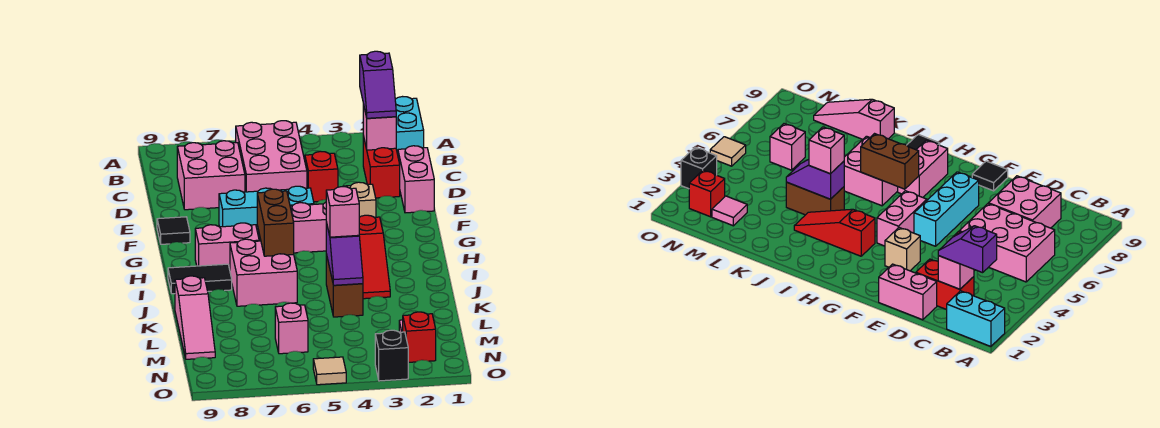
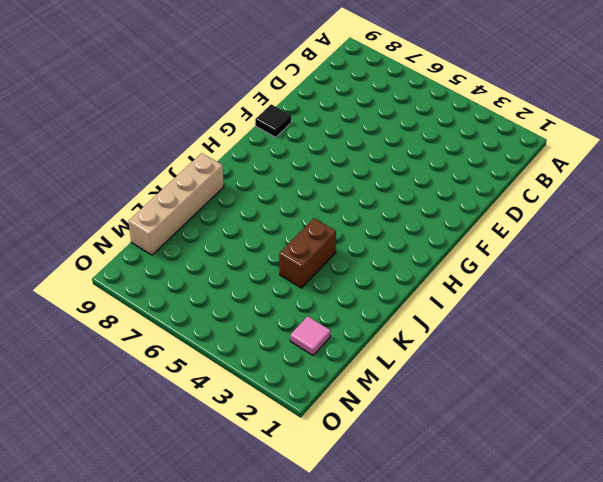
tan 1x4 brick [128,153,224,255] -> pink 1x3 slope [175,276,215,359]
none -> cyan 1x2 brick [395,97,424,154]
none -> pink 2x3 brick [236,121,307,192]
none -> red 1x2 brick [363,136,400,198]

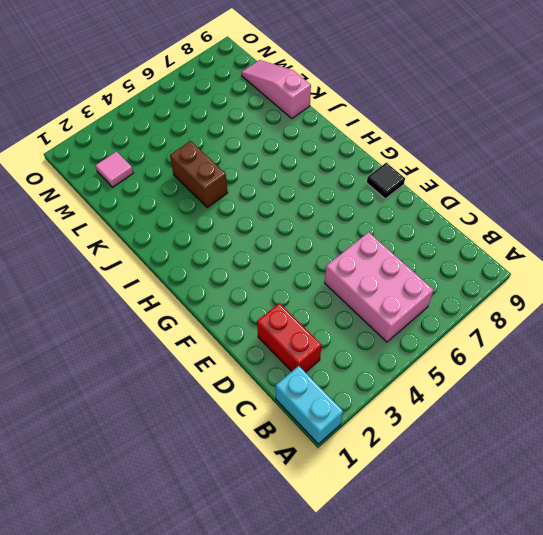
none -> pink 2x2 brick [177,141,245,210]
none -> pink 1x2 brick [398,146,434,213]
none -> red 1x1 brick [305,151,338,202]

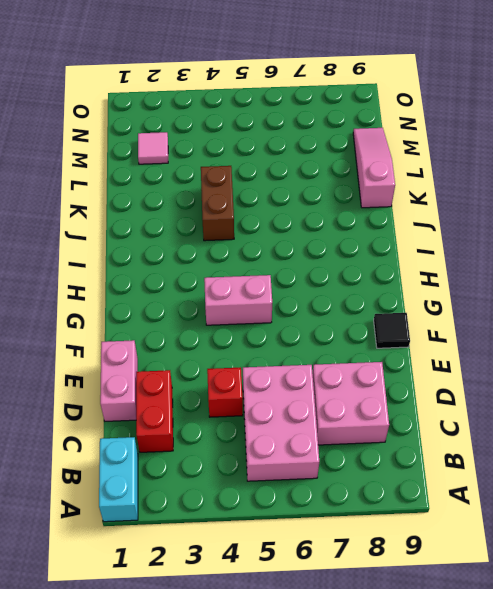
none -> tan 1x1 brick [343,182,376,217]
none -> cyan 1x3 brick [219,186,314,238]
none -> red 1x3 slope [359,215,390,299]

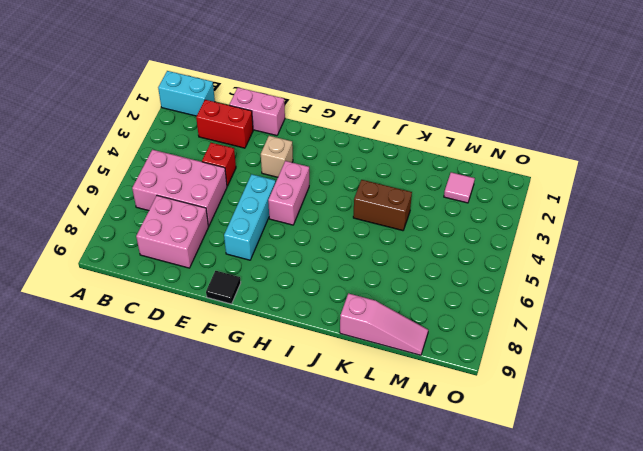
none -> red 1x3 slope [359,215,390,299]
none -> pink 1x2 brick [195,223,259,269]
none -> pink 2x2 brick [230,239,297,306]

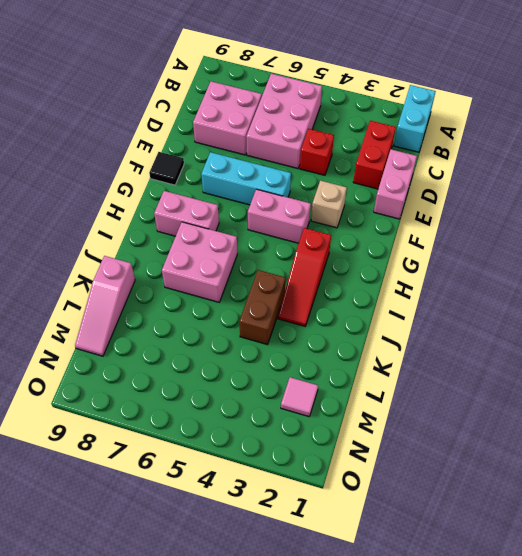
none -> black 1x2 tile [168,264,232,294]
none -> pink 1x1 brick [275,303,308,354]
none -> red 1x1 brick [403,312,436,362]

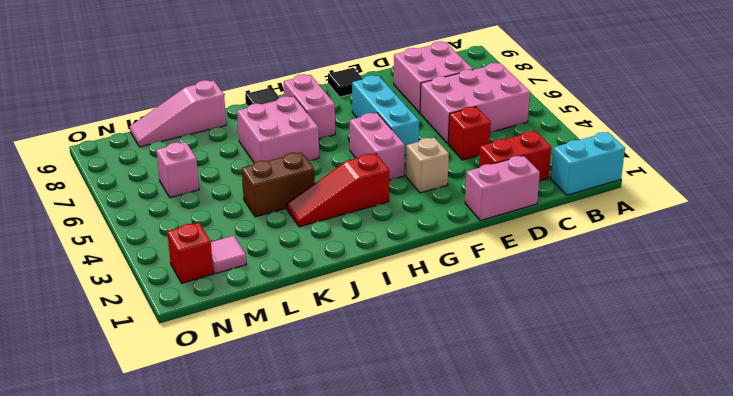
none -> black 1x1 brick [375,330,408,381]
none -> tan 1x1 tile [313,357,346,385]
none -> pink 1x1 brick [363,104,396,150]

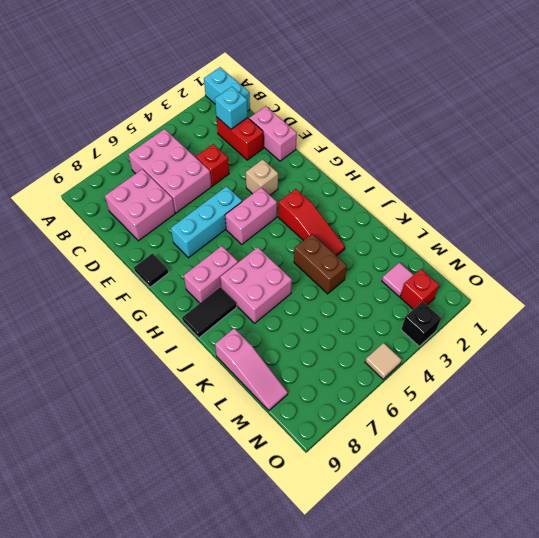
cyan 1x1 brick [215,87,248,129] -> pink 1x1 brick [363,104,396,150]
none -> pink 1x1 brick [275,303,308,354]
none -> brown 1x2 brick [257,189,294,256]
none -> purple 1x2 slope [326,222,363,285]

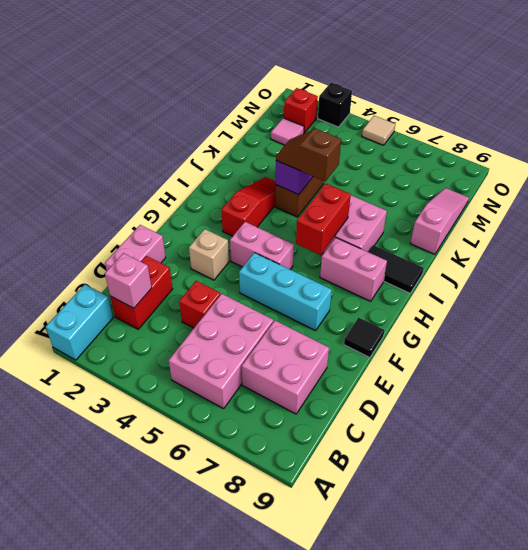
red 1x2 brick [296,184,351,255] -> brown 1x2 brick [257,189,294,256]
brown 1x2 slope [276,129,341,181] -> pink 1x1 brick [326,187,359,237]
none -> pink 1x1 brick [275,303,308,354]
none -> purple 1x2 slope [360,51,396,118]

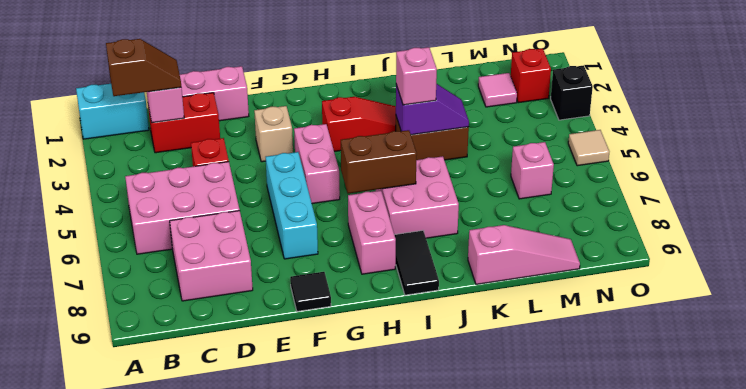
brown 1x2 slope [106,39,181,96] -> purple 1x2 slope [360,51,396,118]

